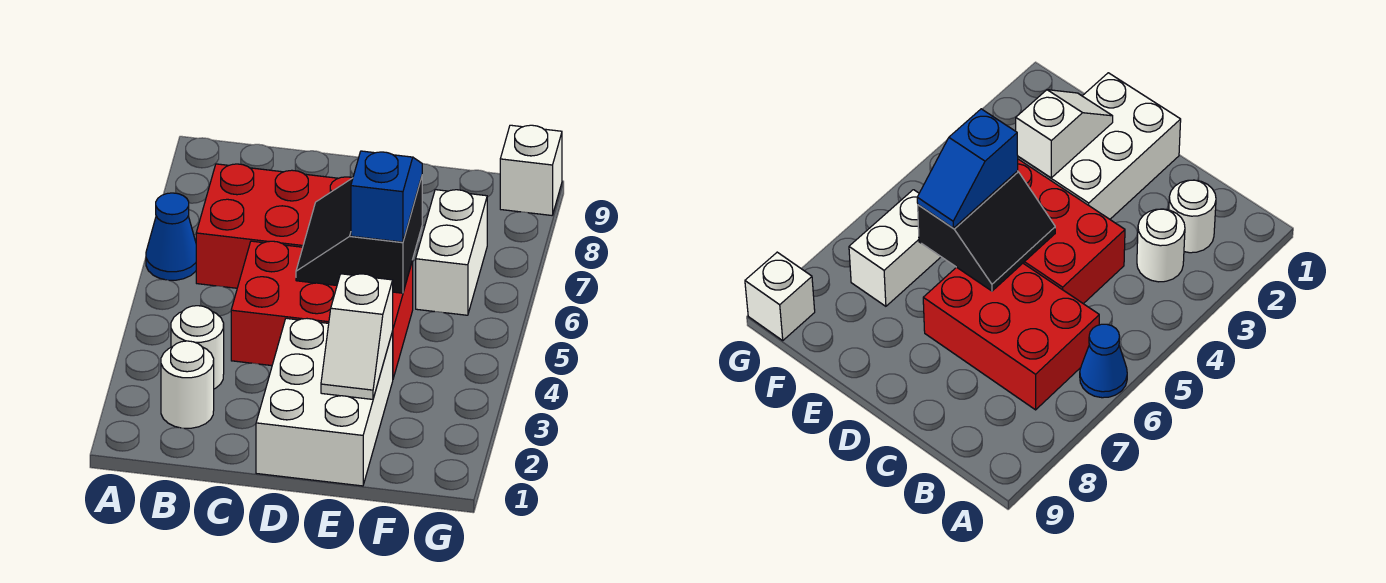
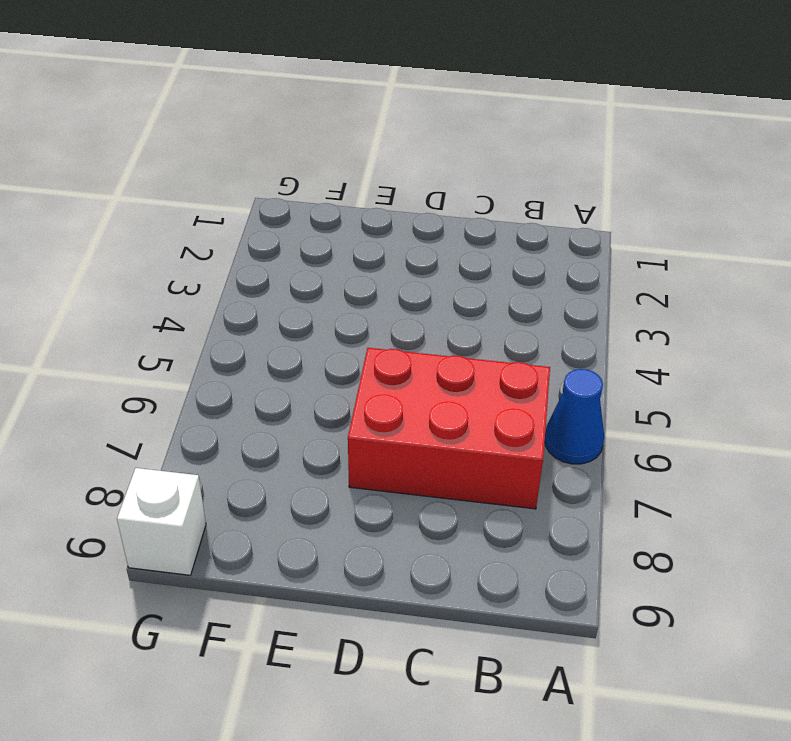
none -> white 1x1 round brick [161,341,214,428]
none -> white 1x1 round brick [171,306,224,389]

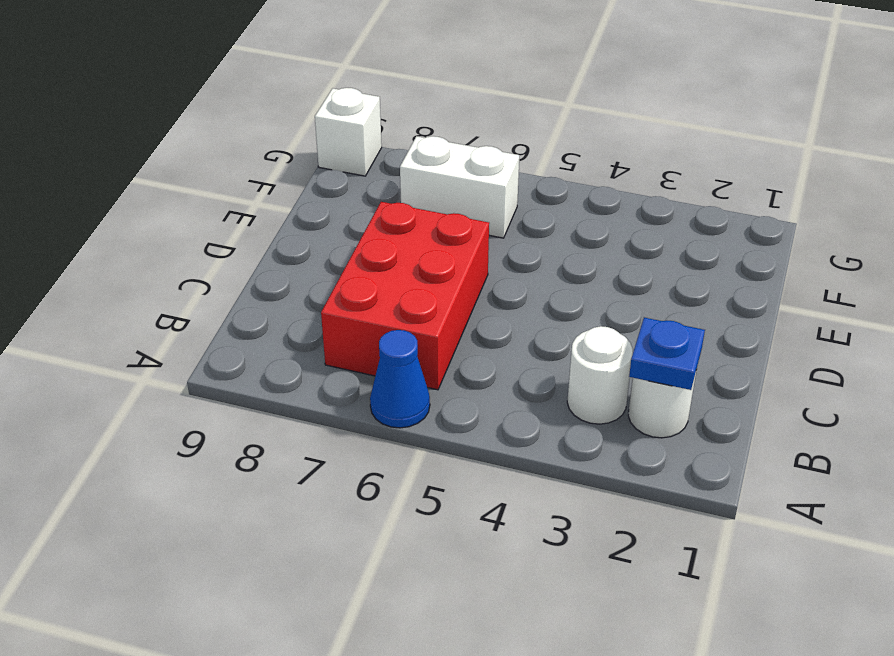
blue 1x1 plate [629,318,705,390] -> none
none -> red 2x3 brick [231,241,413,378]
none -> white 2x3 brick [256,318,393,486]

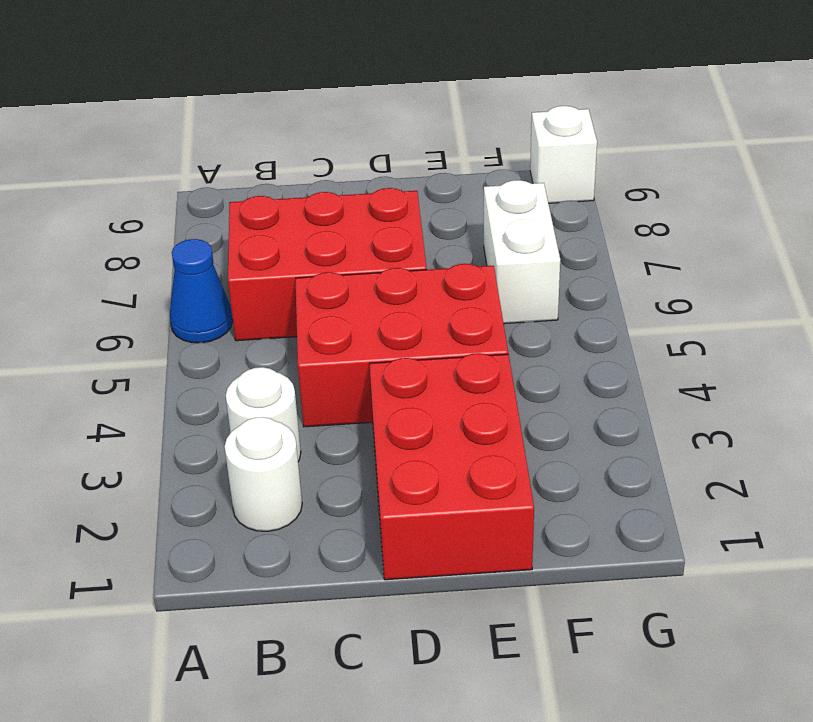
red 2x3 brick [369,353,534,580] -> white 2x3 brick [256,318,393,486]
none -> black 2x2 slope [296,177,422,293]
none -> white 1x2 slope [321,274,393,399]

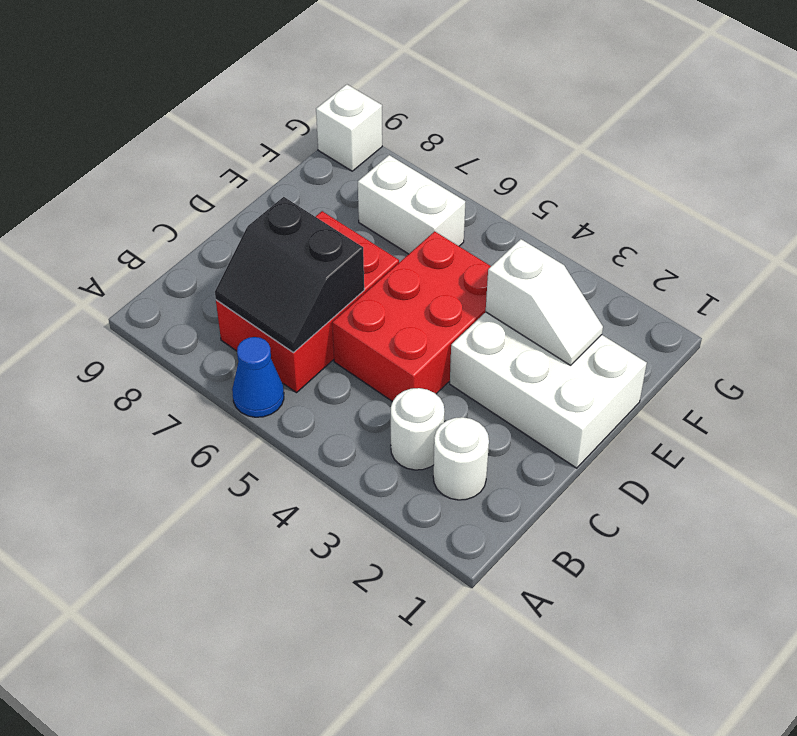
black 2x2 slope [215,197,364,352] -> black 2x2 slope moved to [296,177,422,293]
none -> blue 1x2 slope [351,151,422,242]

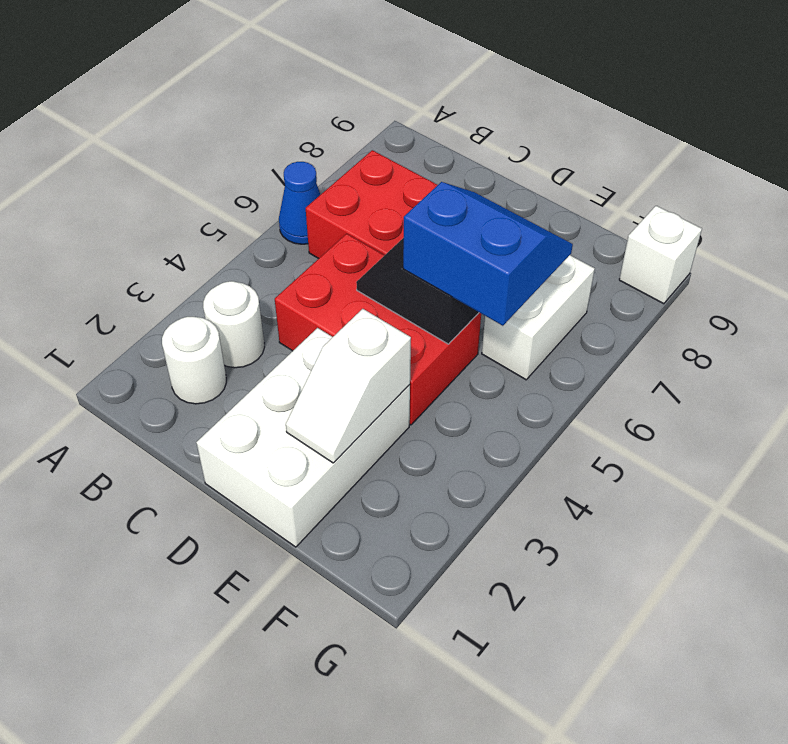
blue 2x2 slope [403,182,573,326] -> blue 1x2 slope [351,151,422,242]

